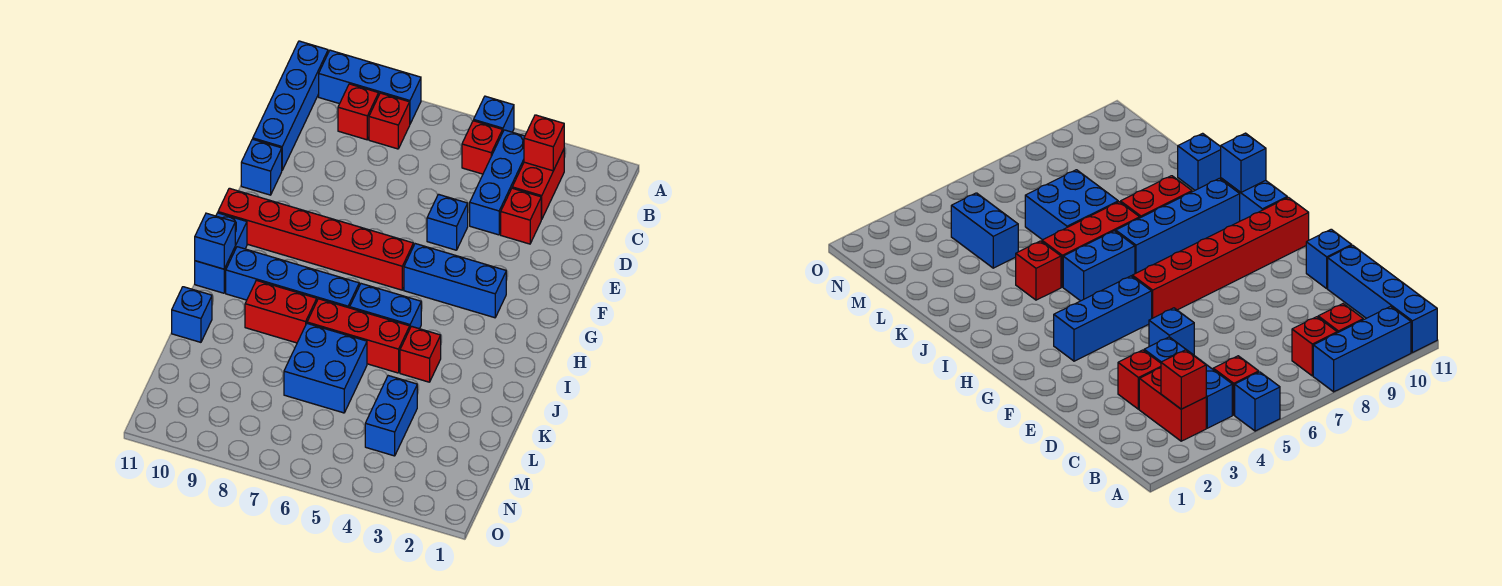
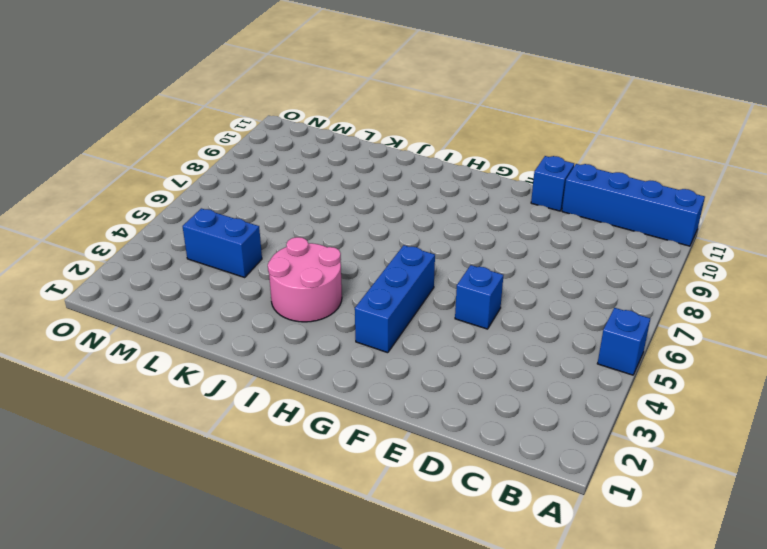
pink 2x2 round brick [268,237,342,322] -> red 1x1 brick [400,326,441,382]
none -> blue 1x3 brick [319,50,421,124]
none -> red 1x2 brick [512,150,564,219]
none -> blue 1x3 brick [470,130,525,235]

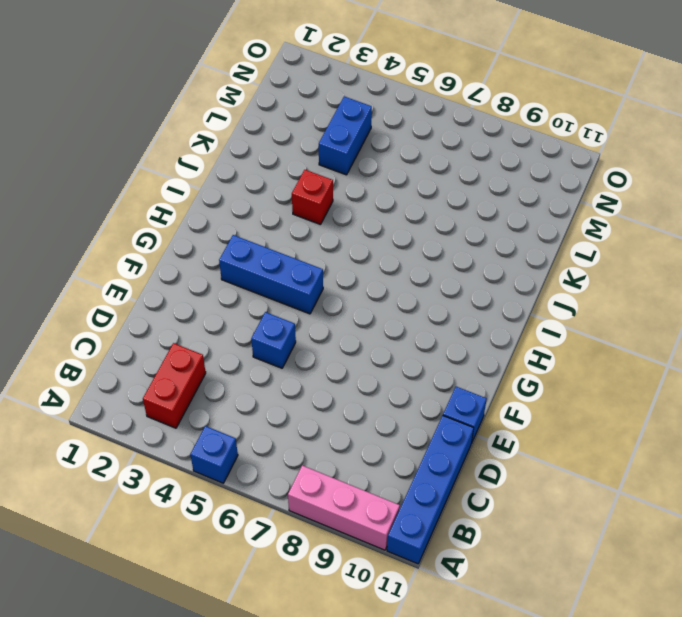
pink 1x3 brick [288,465,400,550] -> blue 1x3 brick [319,50,421,124]
none -> blue 1x3 brick [470,130,525,235]
none -> red 1x1 brick [462,121,502,174]
none -> red 1x1 brick [369,93,410,149]

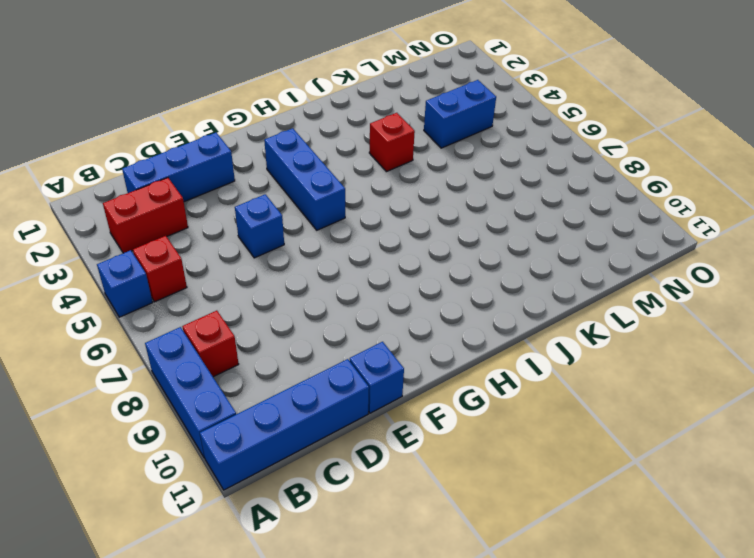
blue 1x3 brick [122,133,235,202] -> blue 1x3 brick moved to [470,130,525,235]
none -> red 1x1 brick [338,84,379,140]
none -> red 1x1 brick [501,188,542,244]
none -> red 1x6 brick [218,188,413,290]

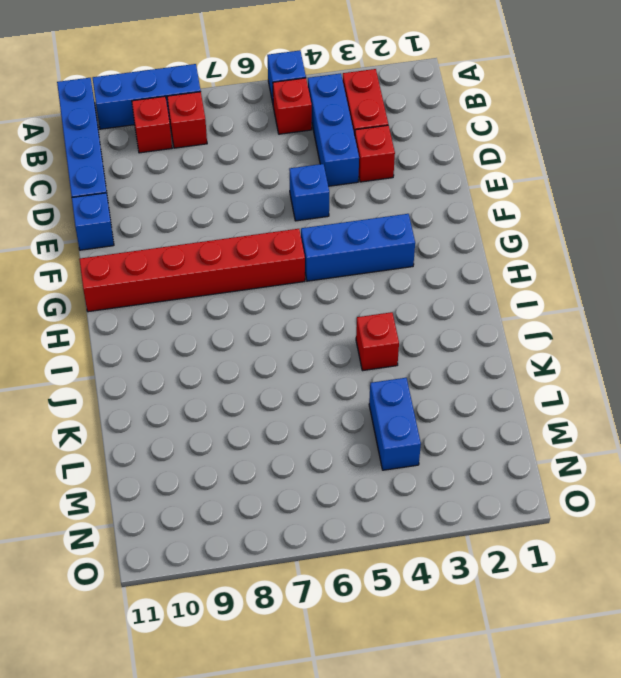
none -> blue 1x2 brick [195,213,247,293]
none -> blue 1x2 brick [350,284,421,329]
none -> blue 1x4 brick [226,247,359,308]

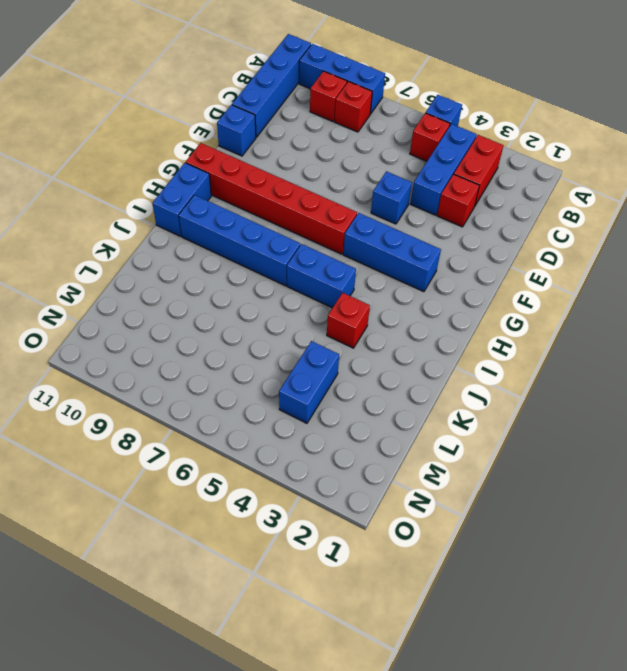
none -> red 1x3 brick [307,299,410,373]
none -> red 1x2 brick [245,280,317,343]
none -> blue 2x2 brick [284,324,367,413]

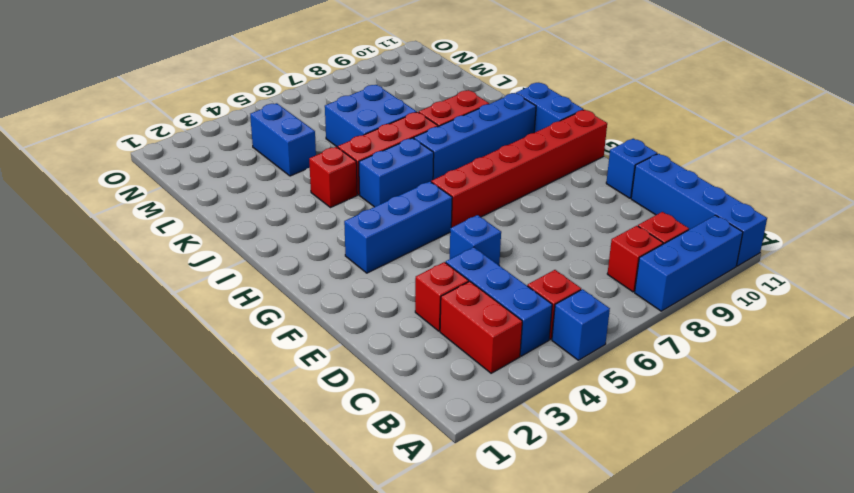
none -> blue 1x1 brick [172,287,212,342]
none -> red 1x1 brick [524,115,564,171]
none -> blue 1x1 brick [195,213,235,269]

